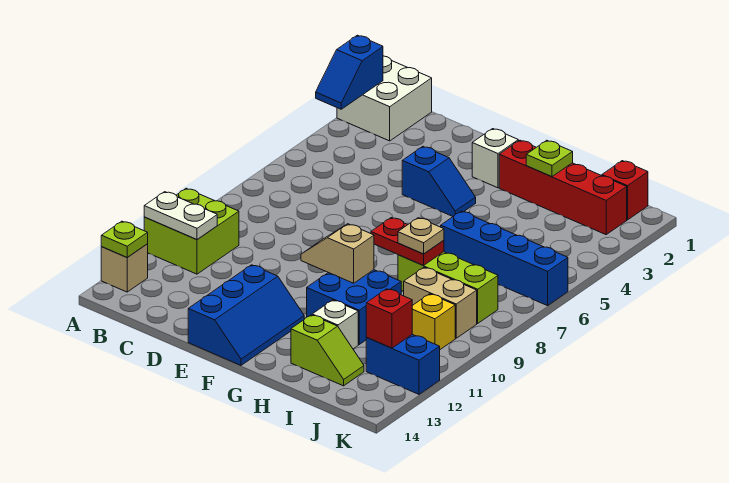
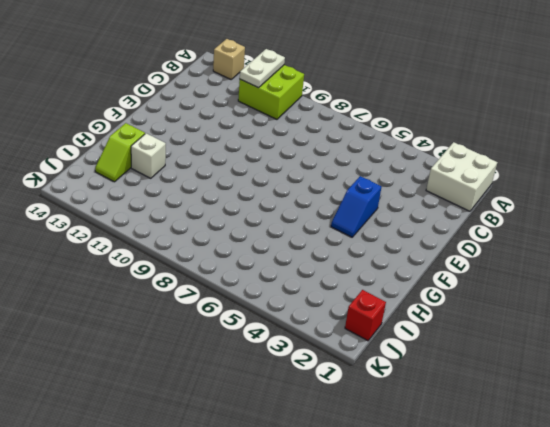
none -> blue 2x3 slope [188,265,304,365]
none -> white 1x1 brick [472,129,518,188]
none -> red 1x4 brick [499,140,627,235]

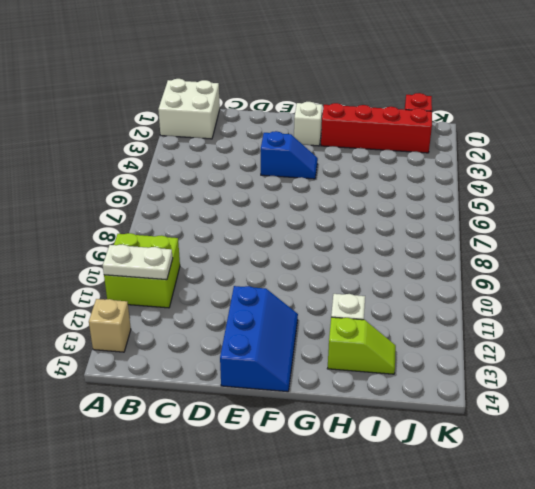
none -> blue 2x2 brick [307,270,401,344]
none -> blue 1x4 brick [441,211,568,306]
none -> lime 1x3 brick [398,252,498,323]

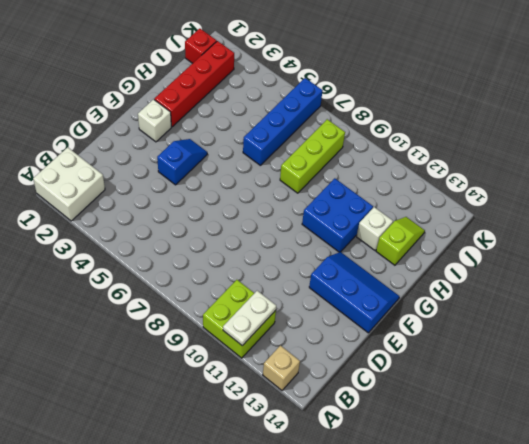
none -> tan 1x2 brick [404,267,477,338]
none -> yellow 1x1 brick [412,294,455,349]
none -> blue 1x2 brick [366,335,440,394]

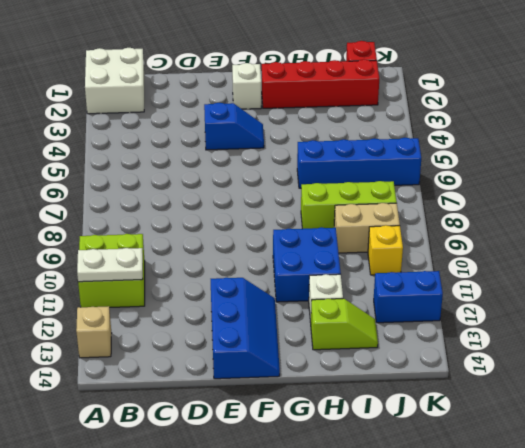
none -> blue 1x2 slope [316,35,383,109]
none -> lime 1x1 plate [101,221,148,257]
none -> tan 1x2 slope [301,224,374,283]

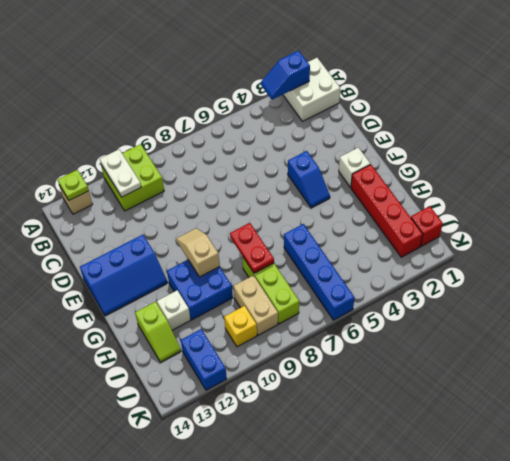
none -> lime 1x1 plate [526,140,573,177]
none -> red 1x1 brick [366,289,412,348]
none -> tan 1x1 plate [398,218,444,254]

